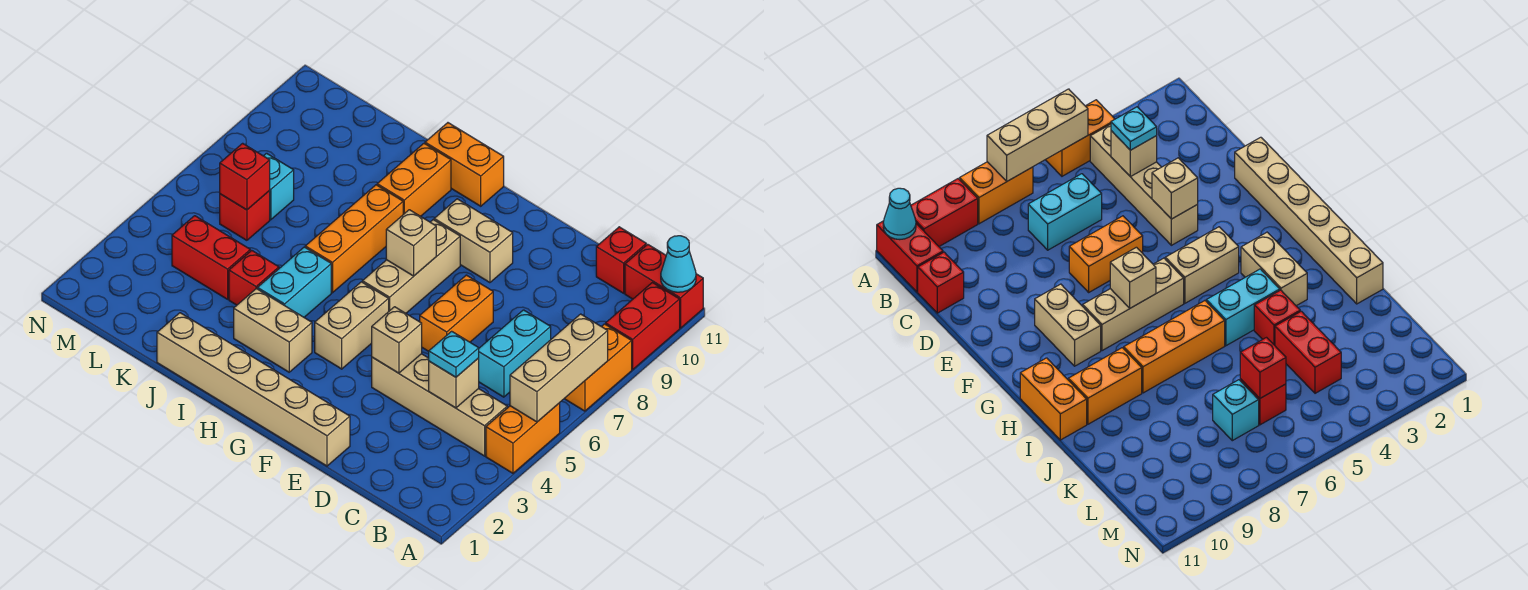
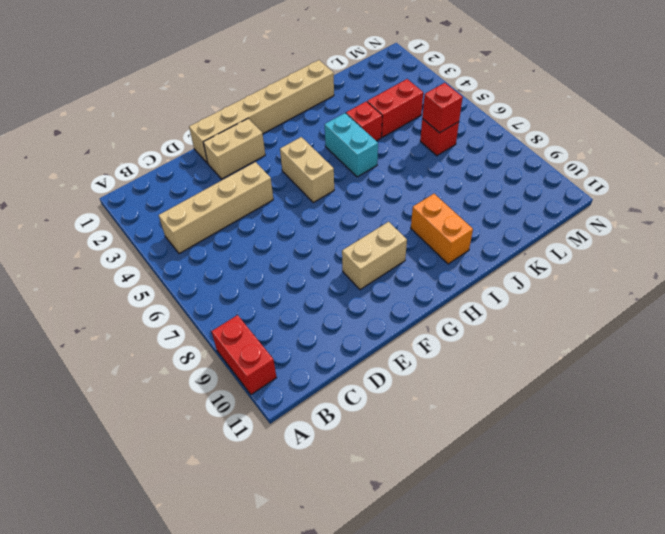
tan 1x2 brick [203,119,265,179] -> tan 1x2 brick moved to [234,289,312,372]
none -> orange 1x2 brick [486,403,560,473]
none -> orange 1x2 brick [564,324,632,411]
none -> red 1x2 brick [625,244,703,328]

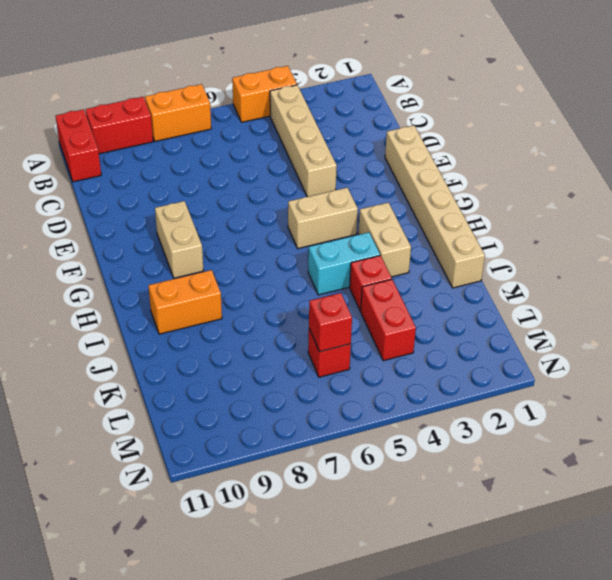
none -> cyan 1x2 brick [479,310,551,397]
none -> red 1x1 brick [596,227,646,293]
none -> orange 1x2 brick [420,275,493,351]

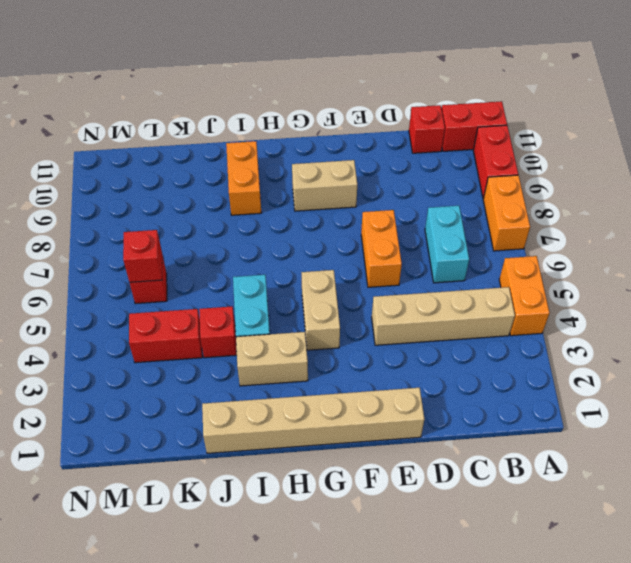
none -> tan 1x3 brick [362,220,460,313]
none -> orange 1x2 brick [425,123,504,206]
none -> orange 1x3 brick [305,185,403,293]

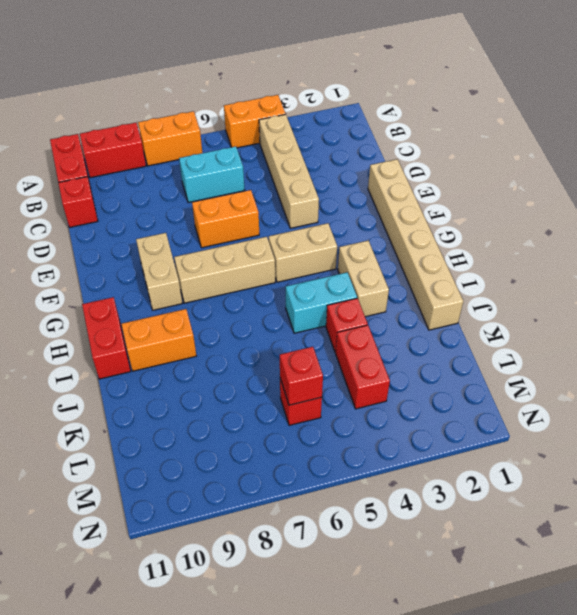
red 1x2 brick [82,297,131,379] -> orange 1x2 brick [425,123,504,206]
none -> orange 1x3 brick [305,185,403,293]
none -> cyan 1x1 brick [264,153,294,220]
none -> tan 1x3 brick [510,314,608,422]

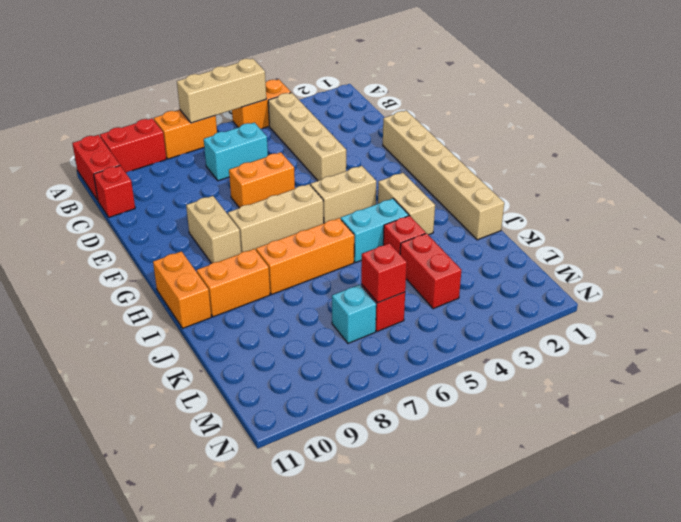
none -> cyan 1x1 cone [661,236,696,292]
none -> tan 1x1 brick [429,358,479,408]
none -> tan 1x1 brick [372,307,422,373]

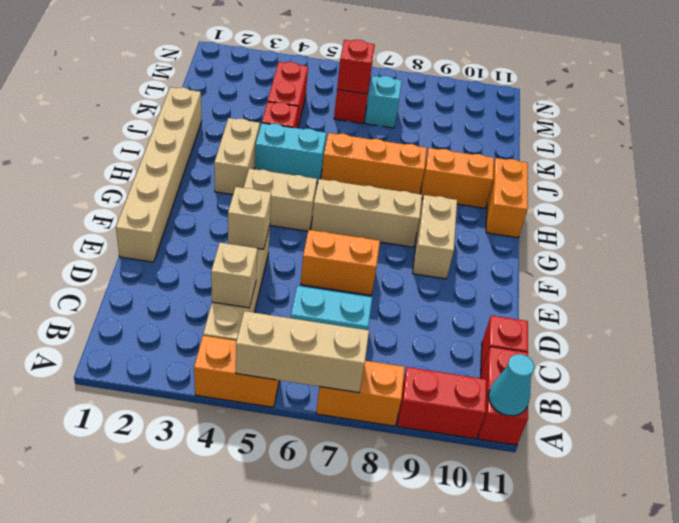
none -> tan 1x1 brick [386,210,436,276]
none -> cyan 1x1 plate [429,331,479,377]

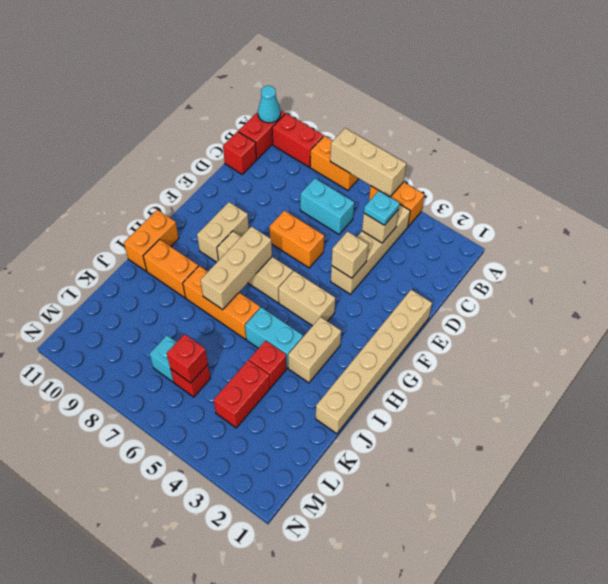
tan 1x3 brick [201,226,272,310] -> tan 1x1 brick [386,210,436,276]

